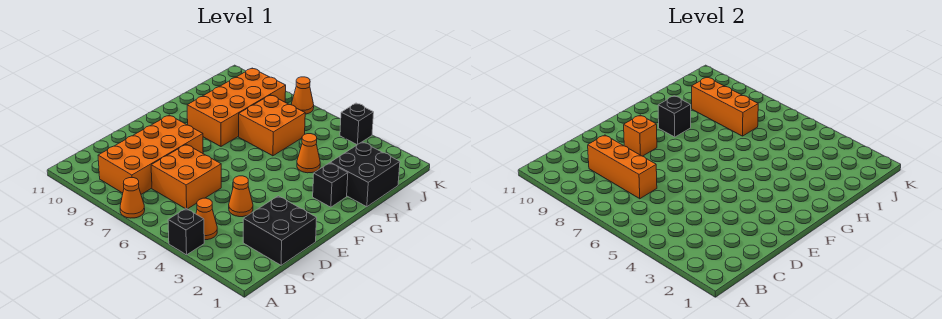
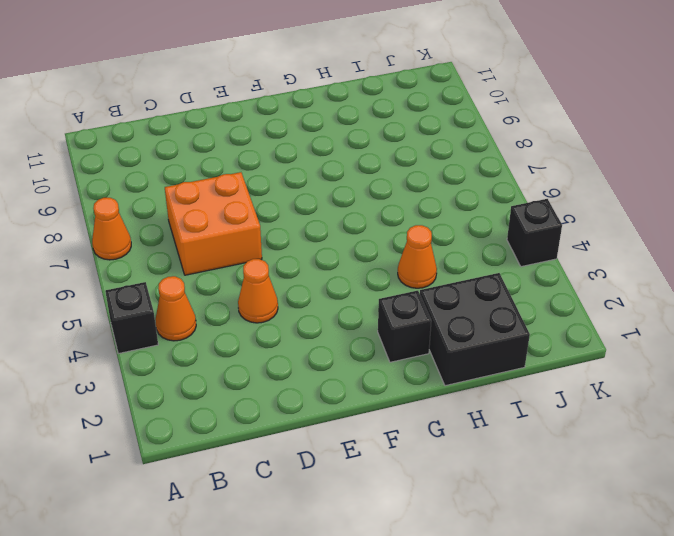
none -> orange 2x4 brick [98,115,203,194]
none -> black 2x2 brick [243,196,317,265]
none -> orange 2x4 brick [187,68,286,146]

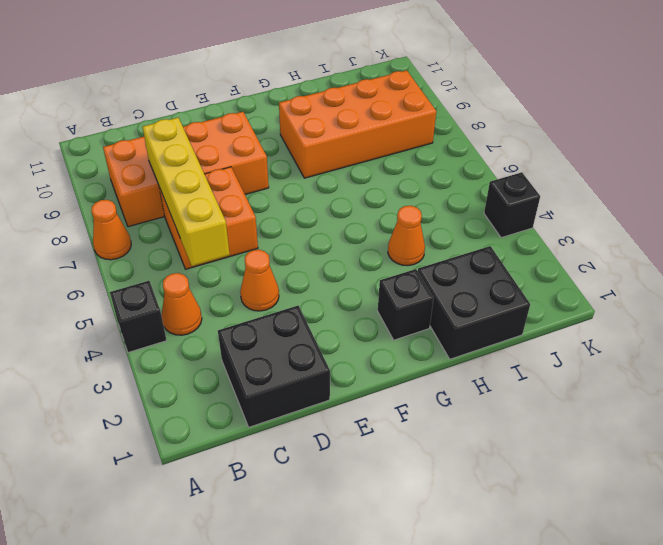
yellow 1x4 brick [143,118,230,266] -> orange 1x3 brick [588,135,657,199]
none -> orange 2x2 brick [239,95,305,156]
none -> orange 1x1 cone [291,77,314,114]
none -> orange 1x1 brick [624,115,657,156]

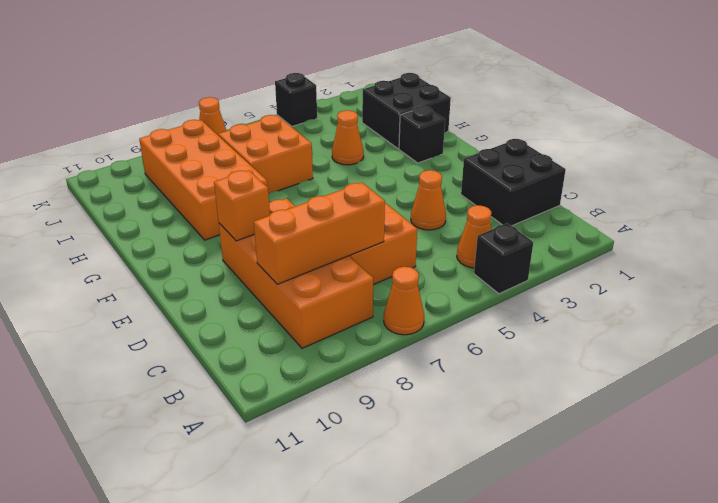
none -> black 1x1 brick [658,96,691,137]
none -> orange 1x3 brick [692,78,758,136]

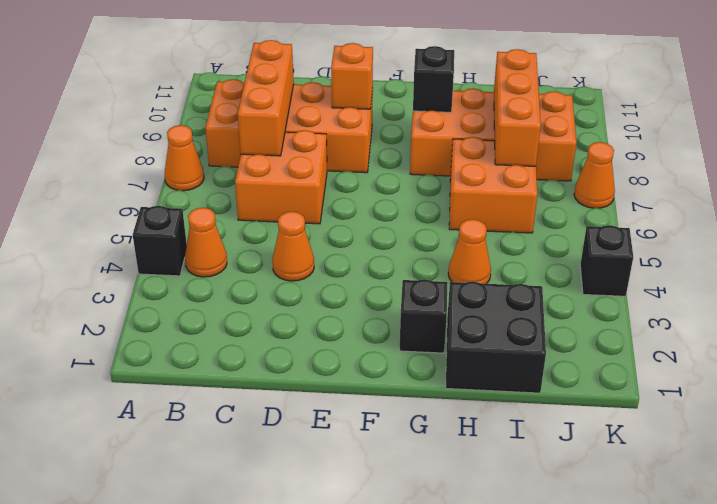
none -> black 2x2 brick [243,196,317,265]

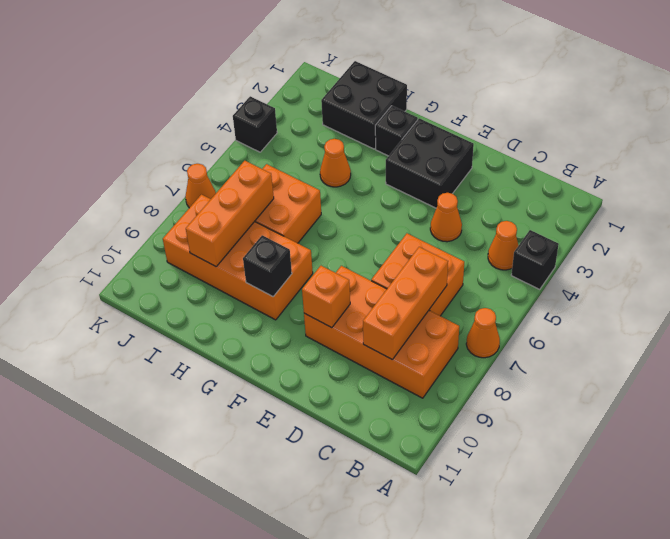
black 2x2 brick [386,118,474,208] -> black 2x2 brick moved to [243,196,317,265]

